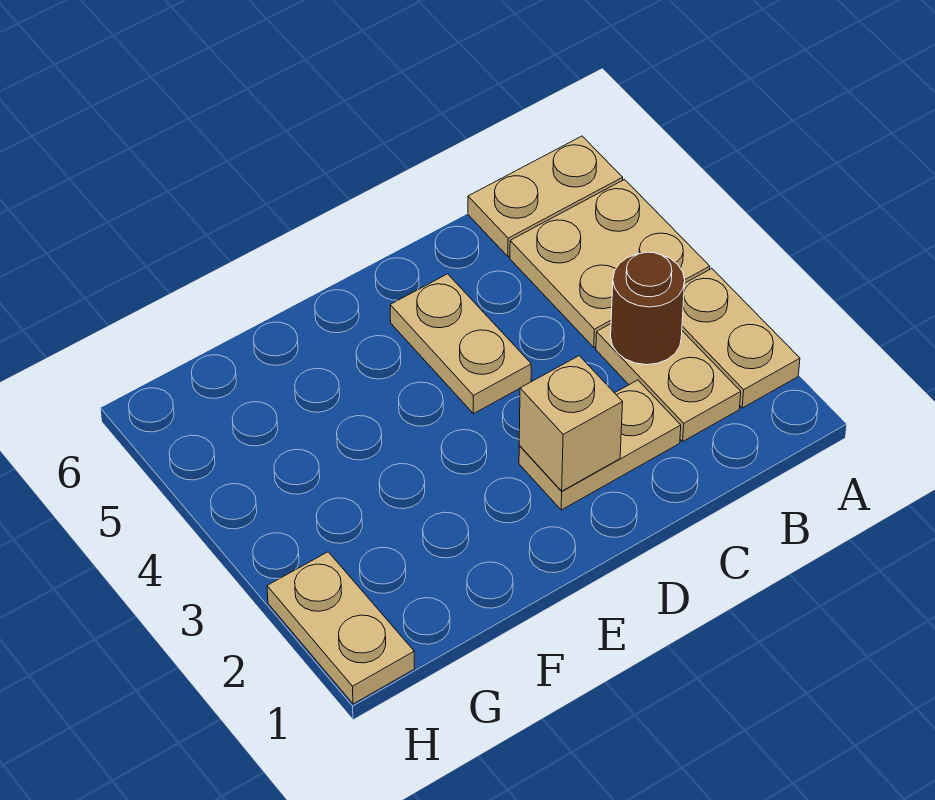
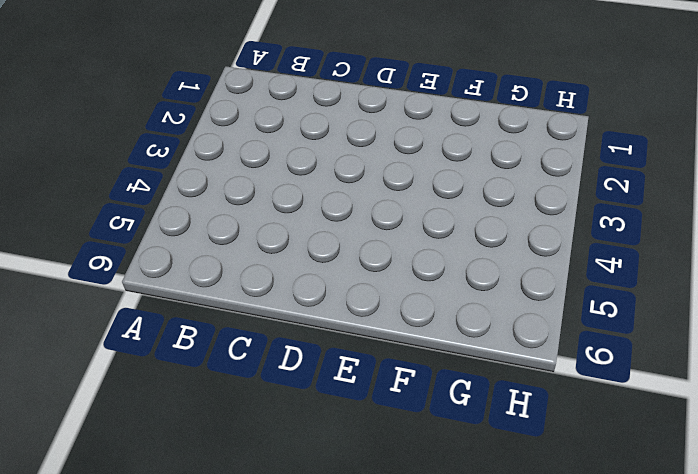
none -> tan 1x2 plate [682,269,800,408]
none -> tan 2x2 plate [510,180,710,347]

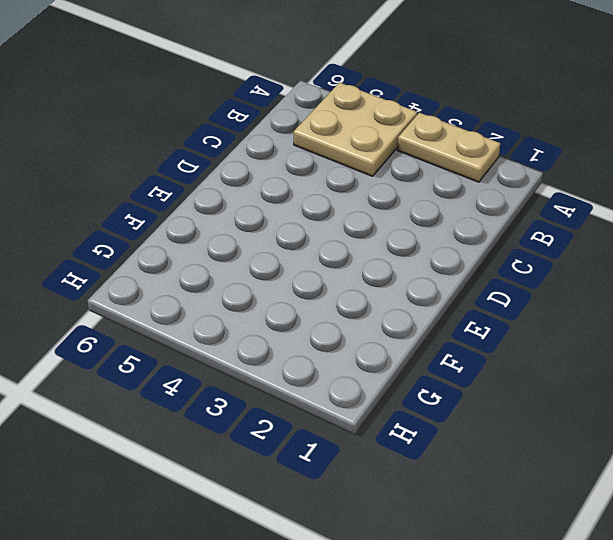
none -> tan 1x2 plate [468,136,623,257]
none -> tan 1x2 plate [596,324,741,441]

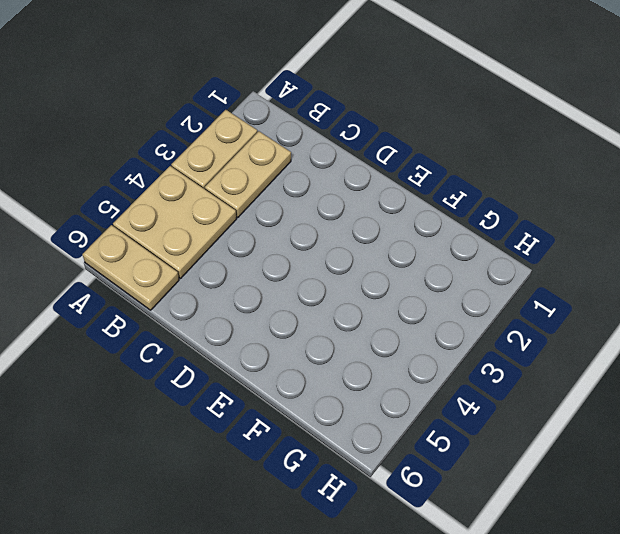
none -> tan 1x2 plate [519,380,681,510]
none -> tan 1x2 plate [390,274,531,414]

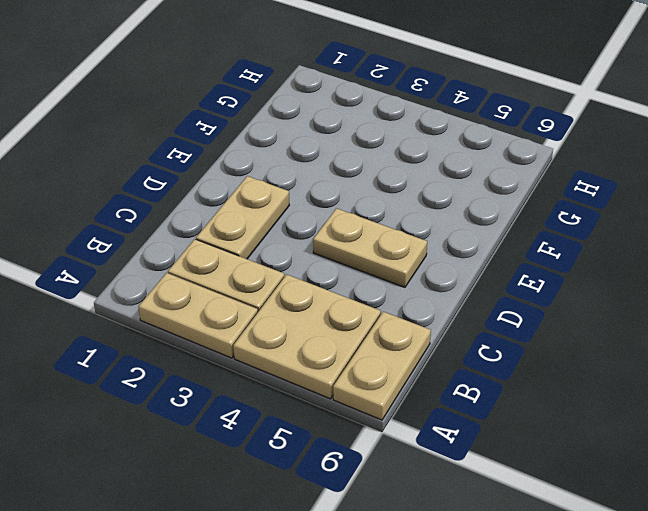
none -> tan 1x2 plate [267,552,415,704]
none -> brown 1x1 round brick [611,252,685,365]

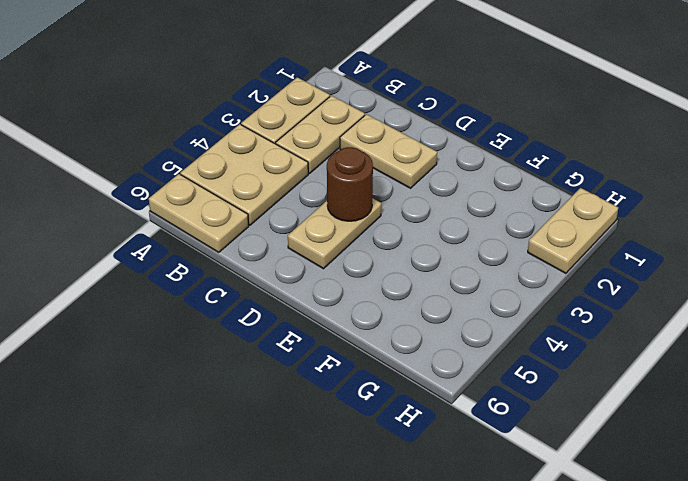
brown 1x1 round brick [327,147,373,221] -> brown 1x1 round brick moved to [611,252,685,365]
none -> tan 1x1 brick [519,356,623,491]

